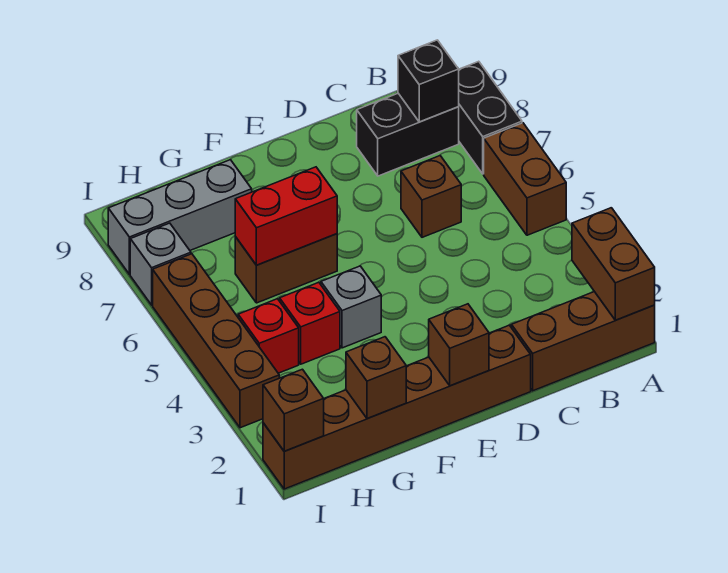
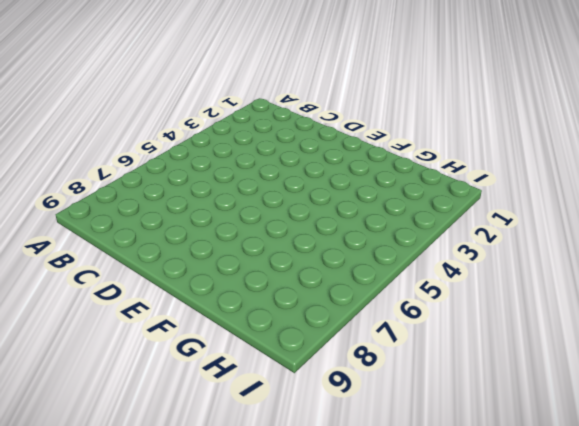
none -> brown 1x3 brick [511,292,655,391]
none -> brown 1x2 brick [484,123,566,235]
none -> black 1x2 brick [459,61,522,174]

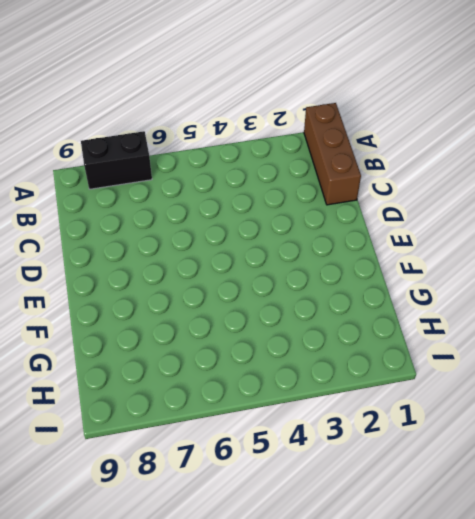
none -> brown 1x2 brick [484,123,566,235]
none -> black 1x2 brick [357,93,459,176]
none -> brown 1x1 brick [401,156,461,237]

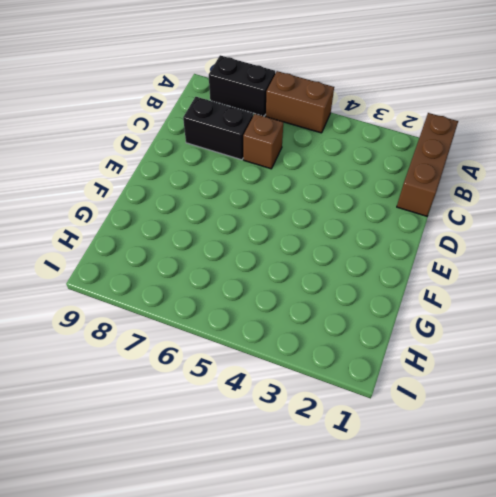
black 1x2 brick [183,97,253,160] -> black 1x2 brick turned to [357,93,459,176]
none -> brown 1x6 brick [263,325,531,489]
none -> grey 1x1 brick [321,266,381,348]
none -> brown 1x2 brick [235,234,337,303]

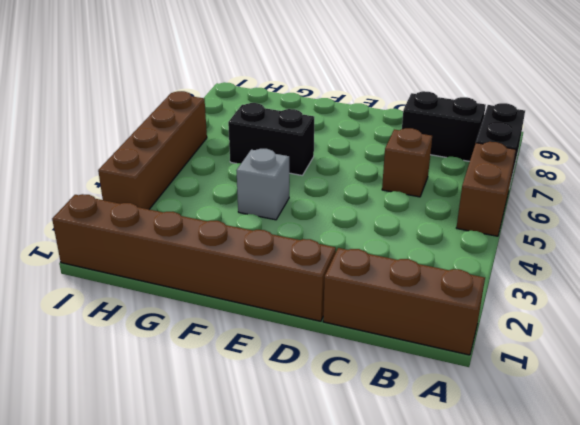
black 1x2 brick [228,103,314,175] -> brown 1x2 brick [235,234,337,303]
none -> red 1x1 brick [280,282,340,364]
none -> grey 1x3 brick [108,160,252,274]
none -> red 1x1 brick [238,299,299,373]

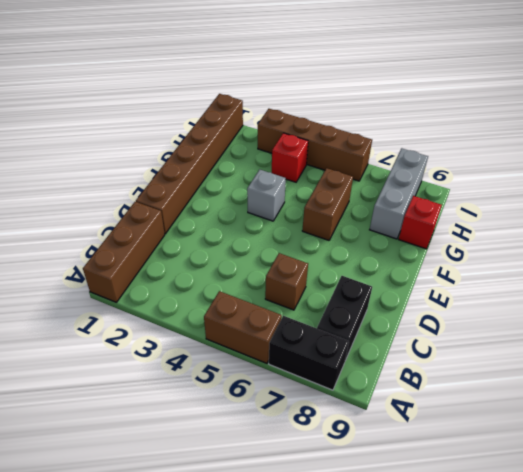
red 1x1 brick [399,196,442,249] -> red 1x1 brick moved to [280,282,340,364]
none -> grey 1x1 brick [130,223,191,305]
none -> brown 1x2 brick [572,208,655,320]
none -> black 1x1 brick [398,40,459,122]

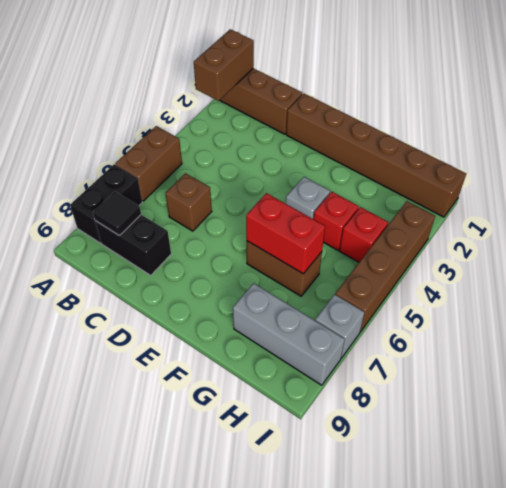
black 1x1 tile [93,192,141,236] -> black 1x1 brick [398,40,459,122]
none -> brown 1x1 brick [429,304,489,386]
none -> brown 1x1 brick [346,337,406,418]
none -> brown 1x1 brick [263,369,324,451]

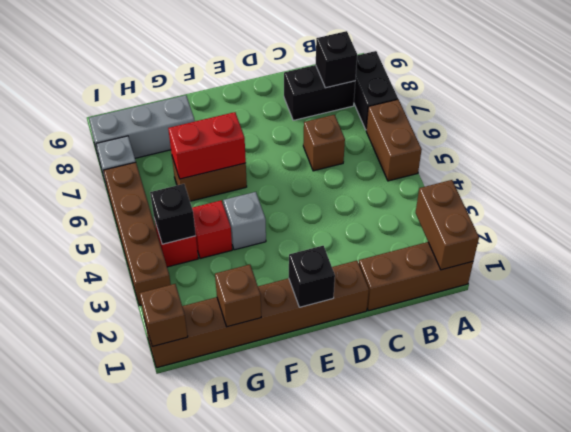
black 1x1 brick [289,246,335,307] -> brown 1x1 brick [429,304,489,386]
black 1x1 brick [150,184,196,244] -> none

